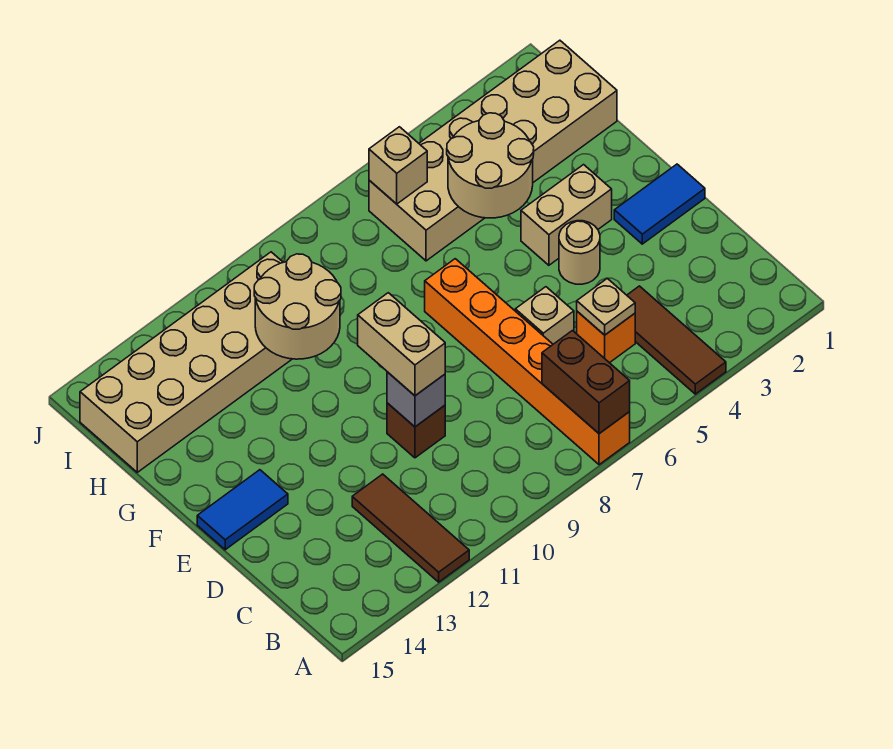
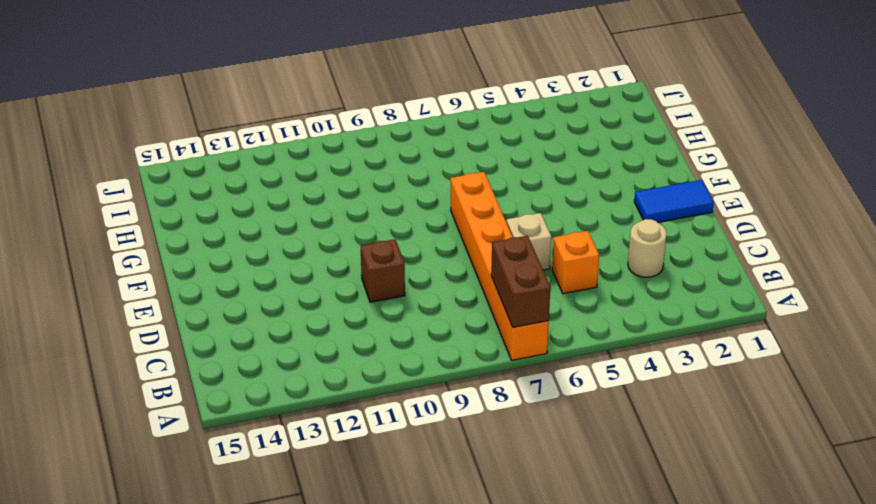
tan 1x1 round brick [628,219,667,277] -> tan 1x1 round brick moved to [559,221,600,284]
none -> brown 1x3 tile [627,286,726,394]
none -> brown 1x3 tile [352,474,469,582]
none -> blue 1x2 tile [197,470,288,550]

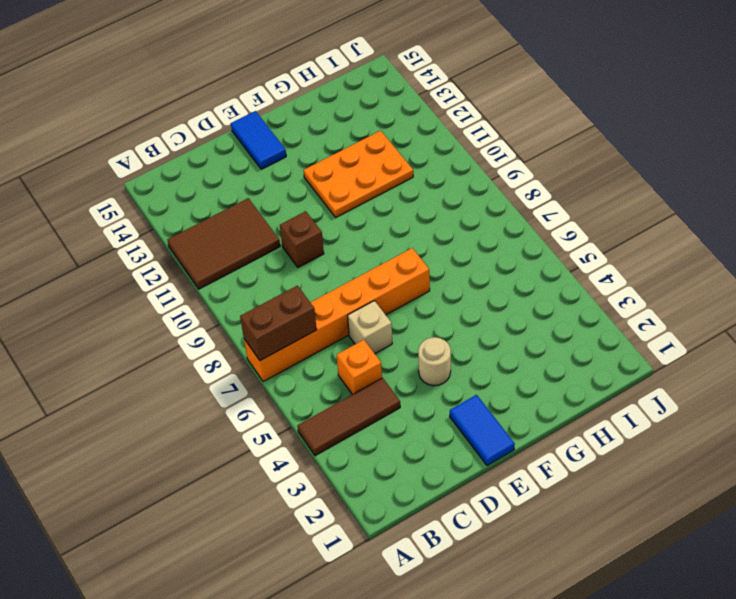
brown 2x3 tile [167,198,280,289] -> brown 1x3 tile [352,474,469,582]
orange 2x3 plate [303,131,413,217] -> tan 2x6 brick [80,252,292,472]
none -> tan 1x2 brick [521,165,612,265]
none -> tan 2x6 brick [369,40,617,261]
none -> tan 1x1 plate [577,278,635,335]

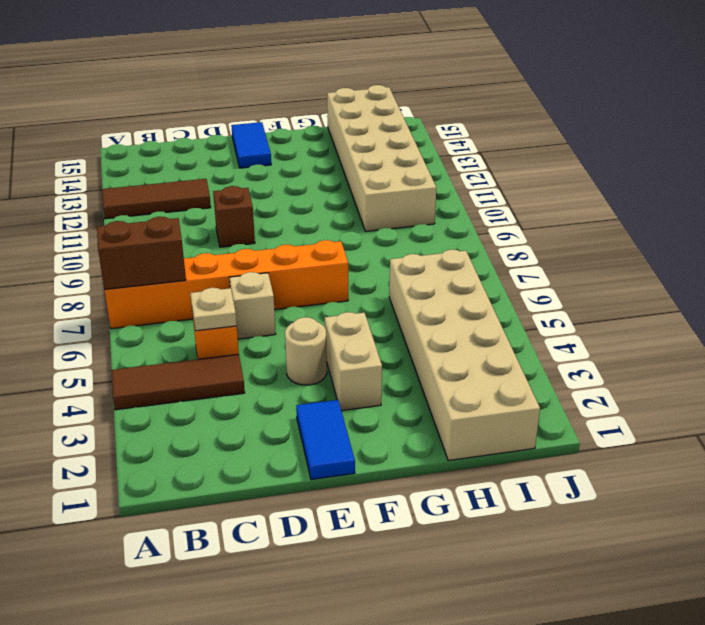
none -> grey 1x1 brick [387,372,445,427]
none -> tan 2x2 round brick [447,113,534,218]
none -> tan 2x2 round brick [254,254,341,359]

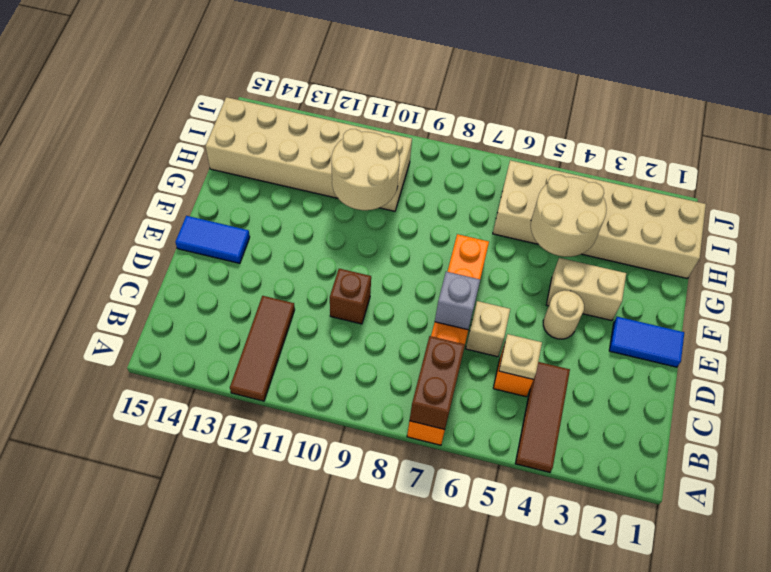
grey 1x1 brick [435,272,480,330] -> grey 1x1 brick moved to [387,372,445,427]
none -> tan 1x1 brick [369,127,427,204]
none -> tan 1x2 brick [358,293,445,396]

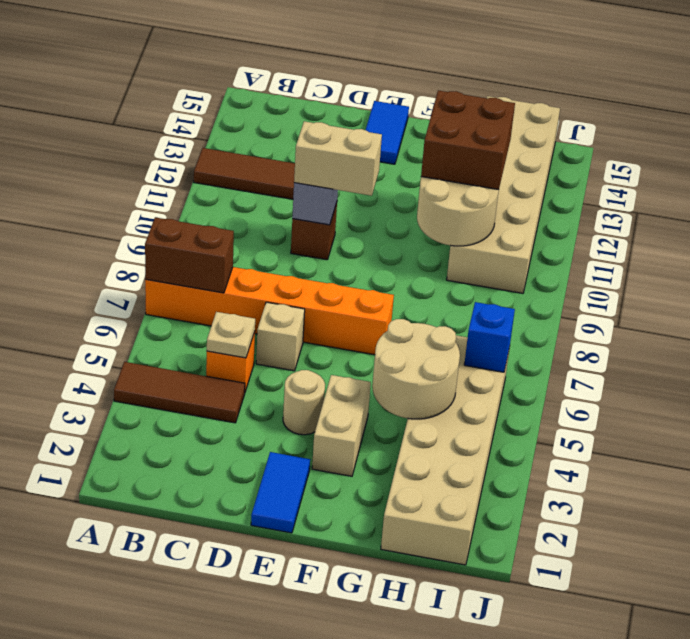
brown 2x2 brick [421,90,515,190] -> none
blue 1x1 brick [464,302,515,372] -> tan 1x1 brick [369,127,427,204]

